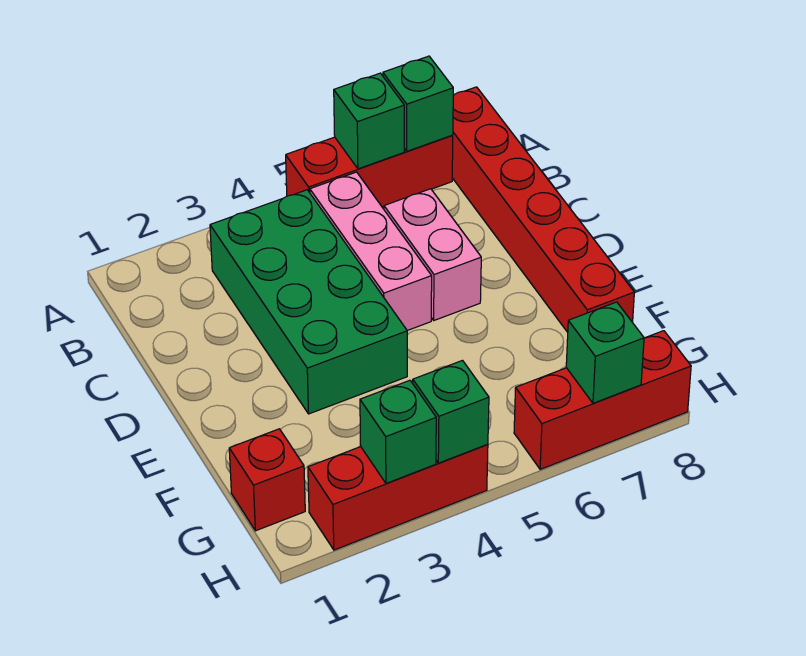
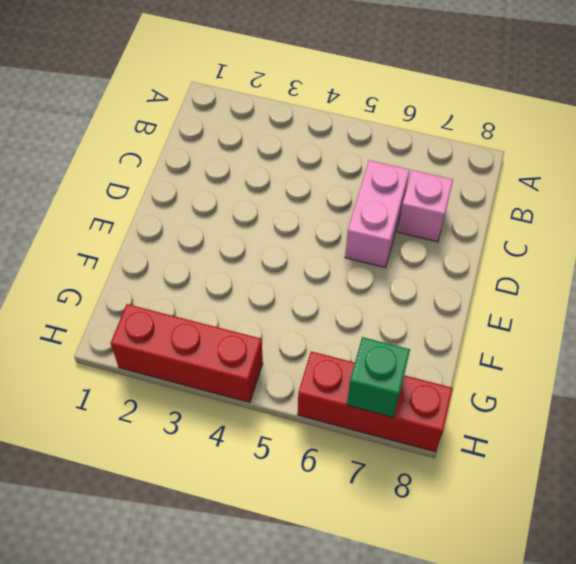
pink 1x1 brick [398,170,453,242] -> none
none -> red 1x3 brick [286,135,453,207]
none -> red 1x6 brick [452,87,634,332]
none -> green 2x4 brick [210,190,407,414]

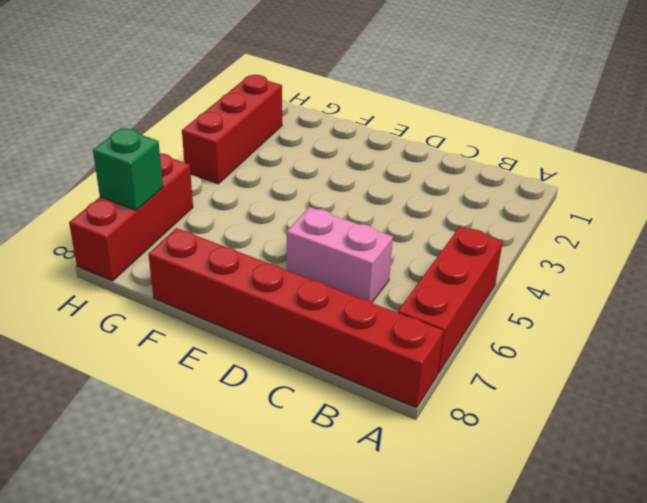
none -> green 2x4 brick [210,190,407,414]
none -> pink 1x3 brick [310,172,432,331]
none -> red 1x1 brick [229,429,305,531]

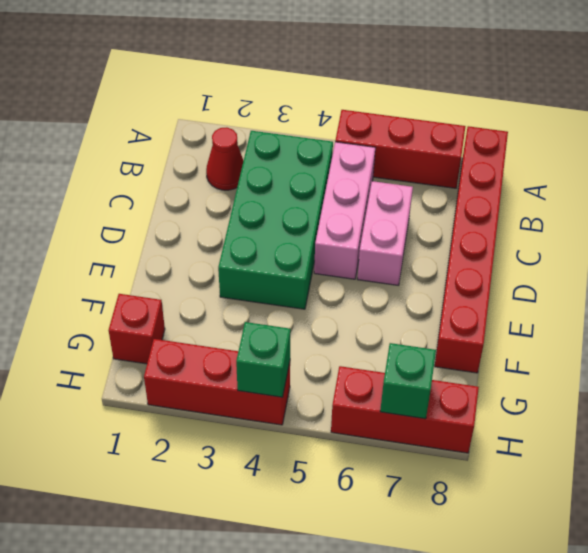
red 1x1 cone [206,127,244,190] -> none
none -> green 1x1 brick [334,73,404,169]
none -> green 1x1 brick [383,56,453,151]
none -> green 1x1 brick [360,380,436,483]

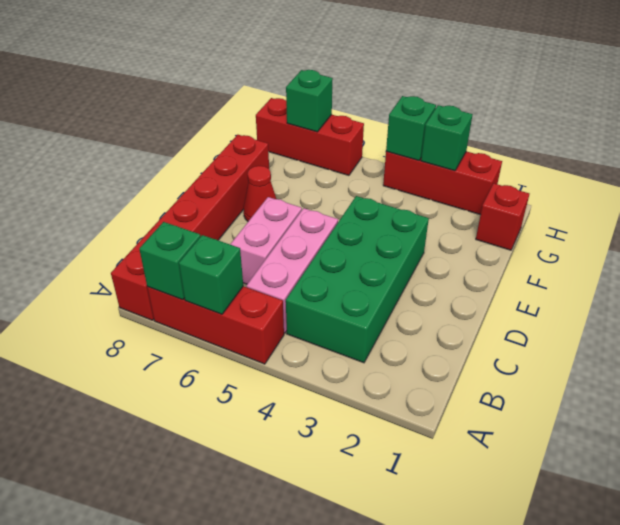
red 1x1 cone [244,166,276,221] -> none

